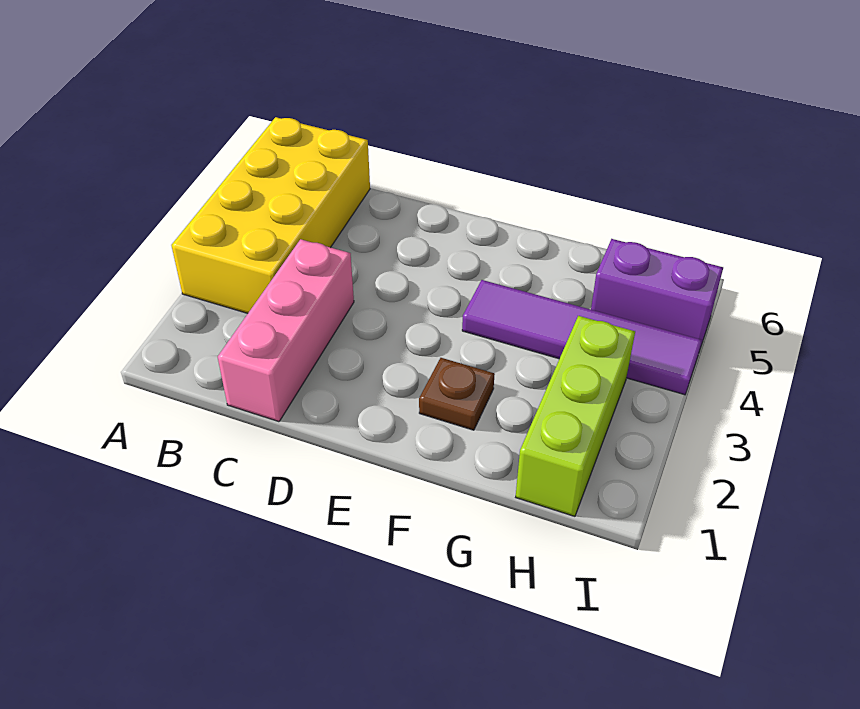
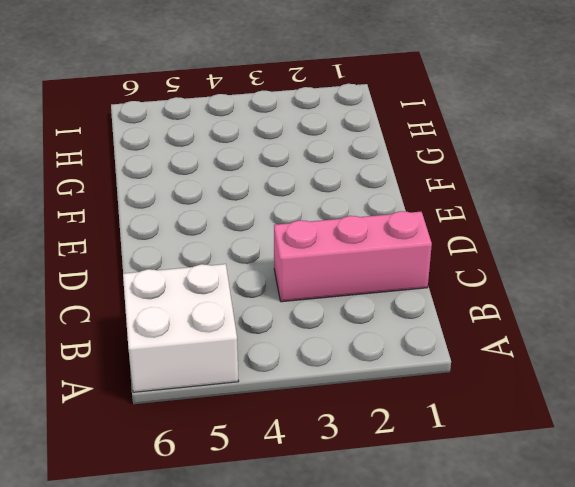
white 2x2 brick [123,264,239,392] -> yellow 2x4 brick [171,117,370,313]
none -> brown 1x1 plate [419,358,495,430]
none -> purple 1x4 tile [462,280,702,395]

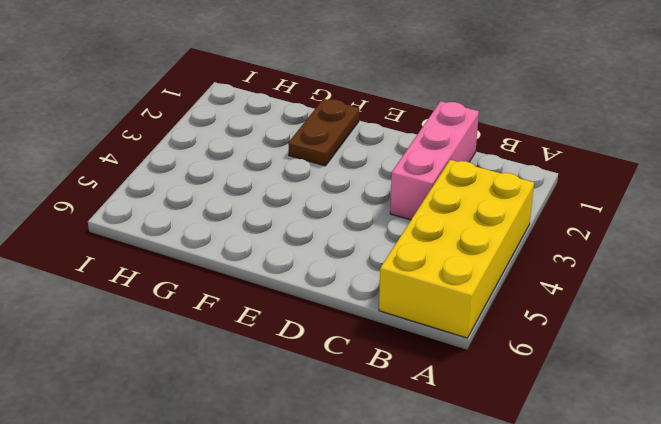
brown 1x2 plate [288,99,359,166] -> brown 1x1 plate [419,358,495,430]
none -> purple 1x4 tile [462,280,702,395]
none -> lime 1x3 brick [516,316,635,516]

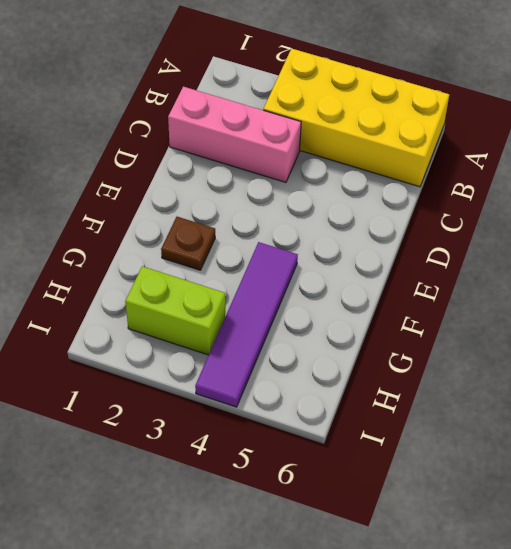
lime 1x2 brick [125,266,225,355] -> lime 1x3 brick [516,316,635,516]
none -> purple 1x2 brick [591,239,723,348]

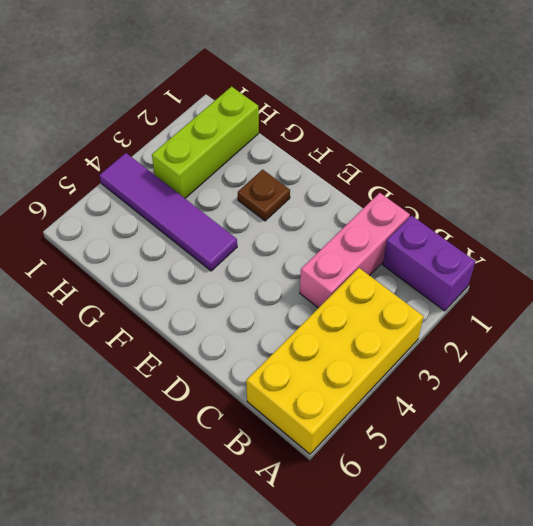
purple 1x2 brick [383,216,475,311] -> purple 1x2 brick moved to [591,239,723,348]

